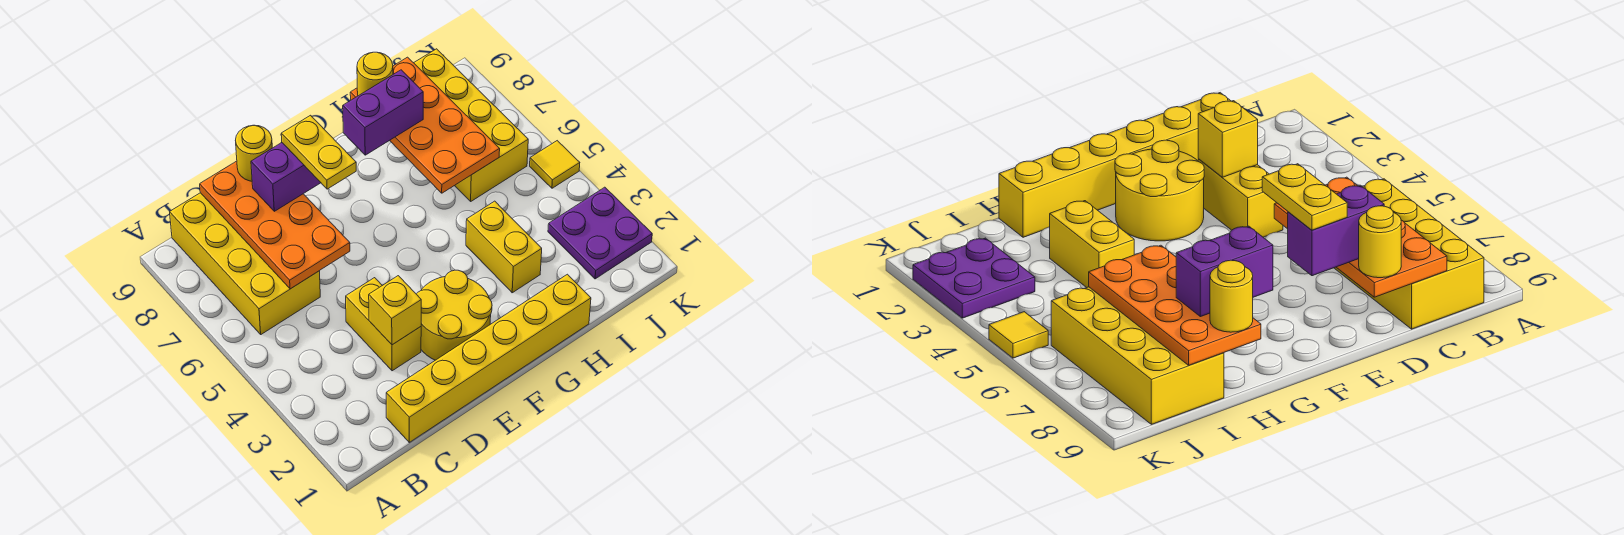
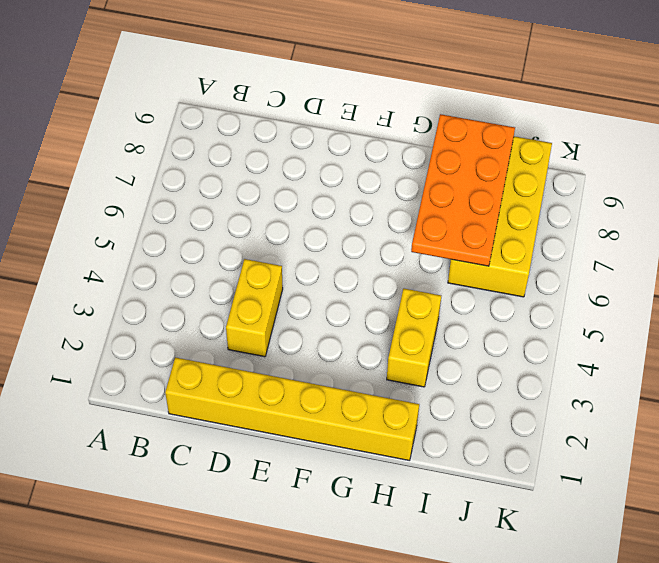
none -> yellow 2x4 brick [170,193,320,334]
none -> yellow 2x2 round brick [417,270,492,360]
none -> purple 2x2 plate [548,187,652,279]

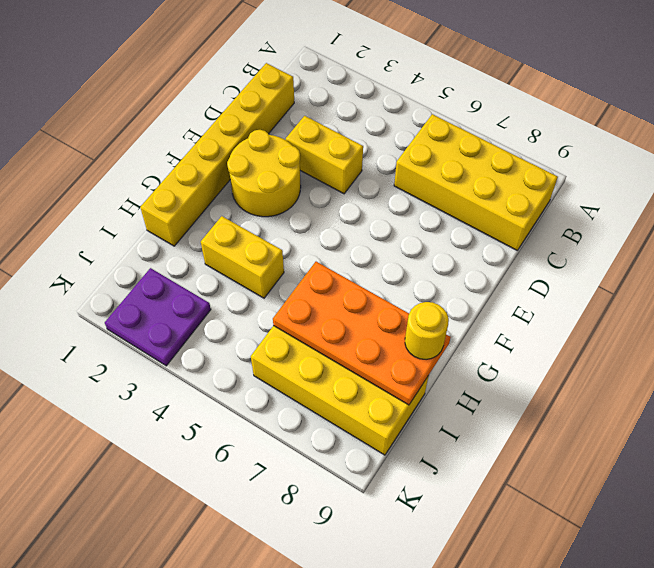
none -> yellow 1x1 tile [530,141,580,188]
none -> orange 2x4 plate [200,161,350,289]
none -> yellow 1x1 brick [369,276,421,345]

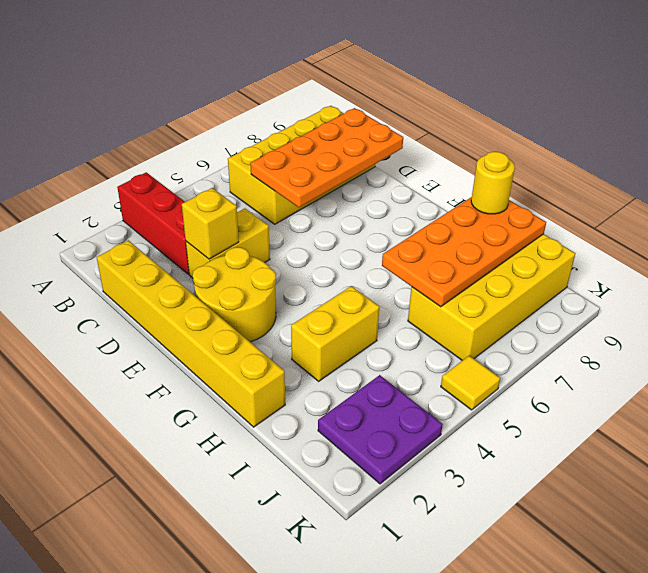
red 1x3 brick [117,172,189,274] -> none
none -> purple 1x2 brick [251,143,321,211]
none -> yellow 1x1 round brick [235,125,272,181]
none -> purple 1x2 brick [343,70,423,155]

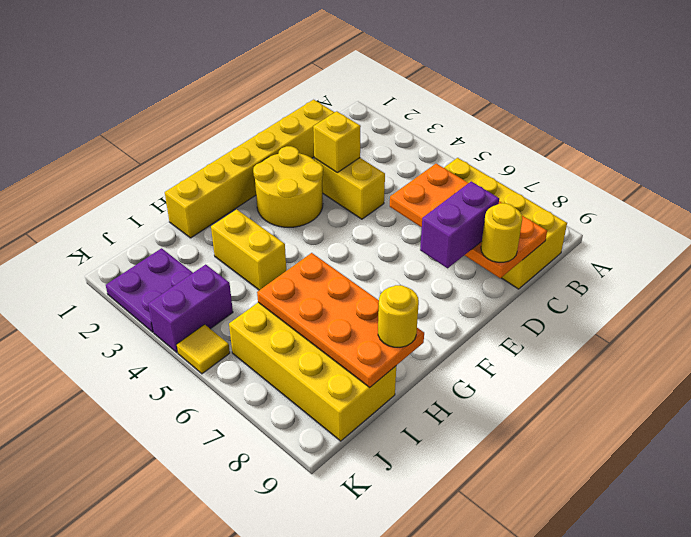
purple 1x2 brick [148,264,233,353] -> purple 1x2 brick moved to [343,70,423,155]
none -> yellow 1x2 plate [281,115,356,189]

